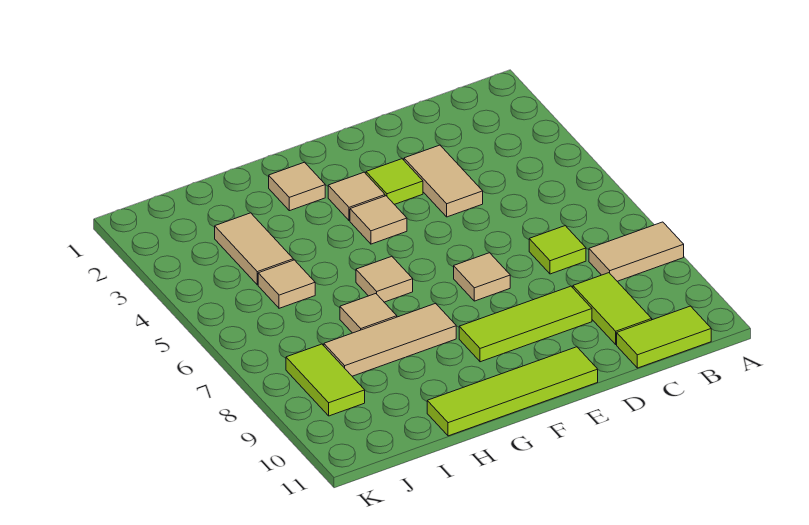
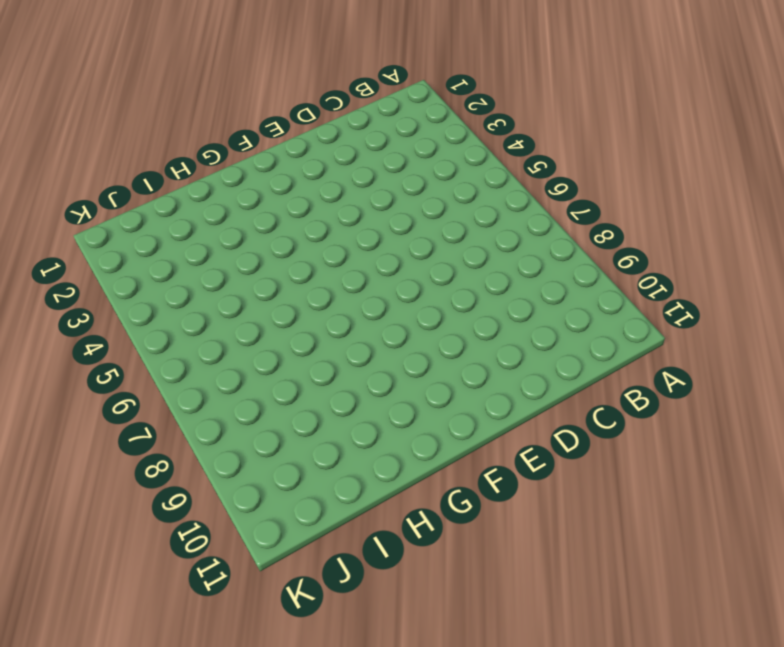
none -> tan 1x2 tile [589,222,684,281]
none -> lime 1x2 tile [617,306,711,368]
none -> lime 1x1 tile [529,226,586,274]

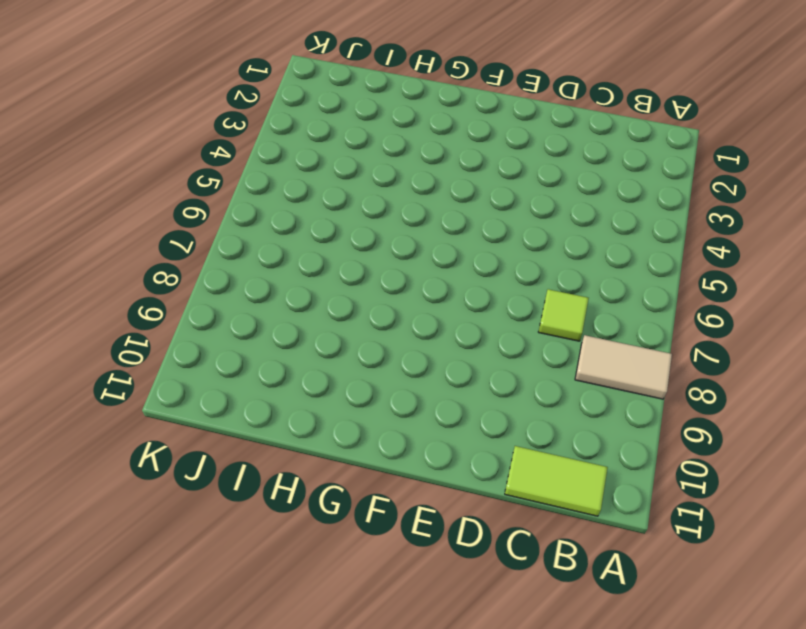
none -> lime 1x2 tile [573,273,652,344]
none -> tan 1x2 tile [404,145,483,217]
none -> lime 1x3 tile [459,286,592,362]

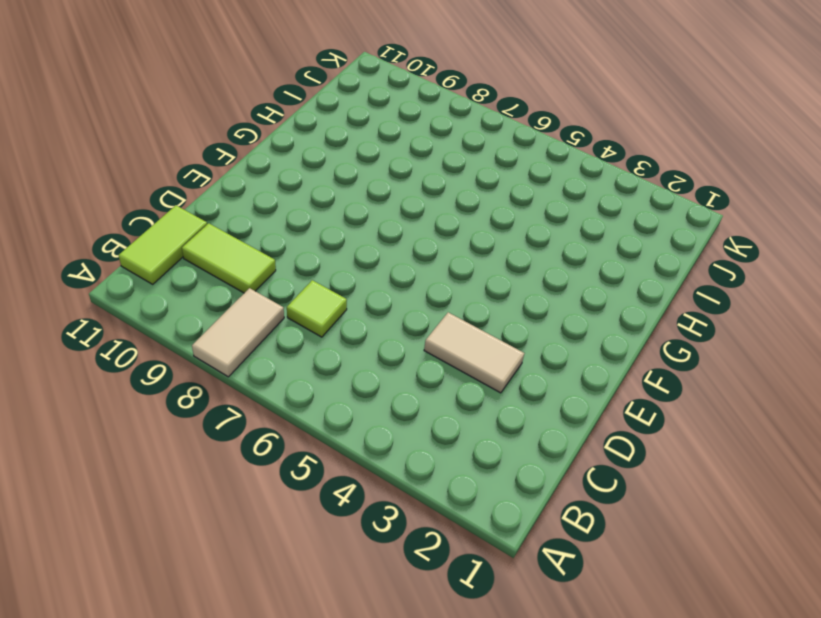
none -> lime 1x3 tile [459,286,592,362]
none -> lime 1x1 tile [366,159,423,204]
none -> tan 1x1 tile [454,253,510,301]

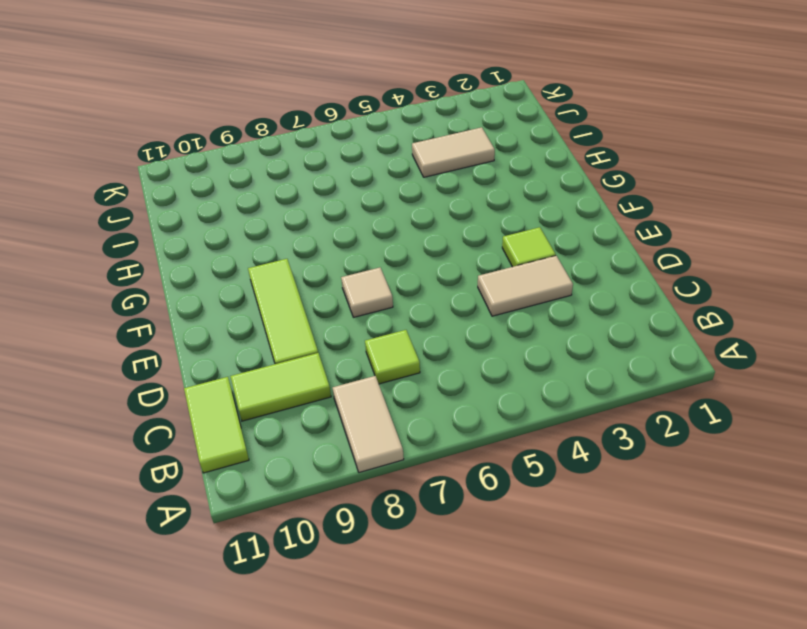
none -> lime 1x4 tile [427,347,598,436]
none -> tan 1x1 tile [328,172,385,221]
none -> tan 1x1 tile [350,196,407,244]

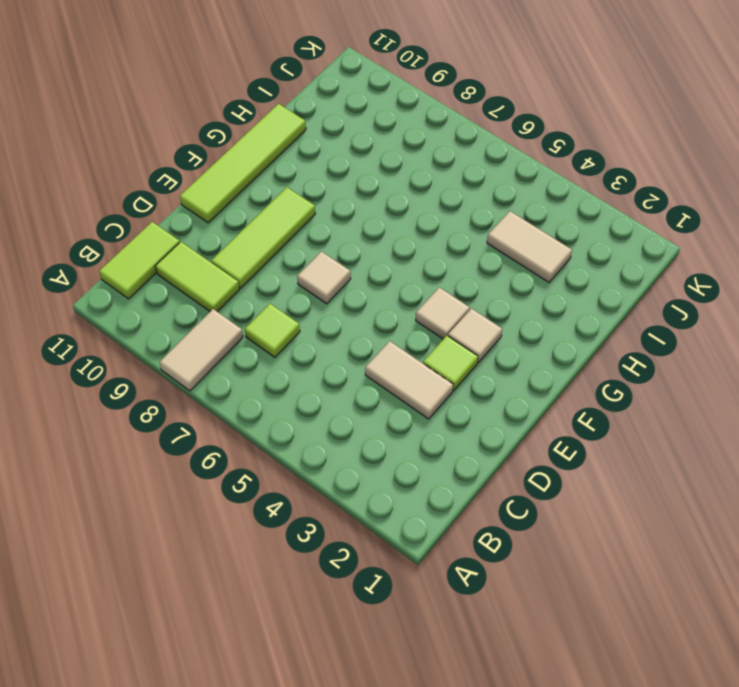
none -> tan 1x1 tile [269,162,325,211]
none -> tan 1x1 tile [356,256,413,302]
none -> tan 1x3 tile [324,303,456,376]

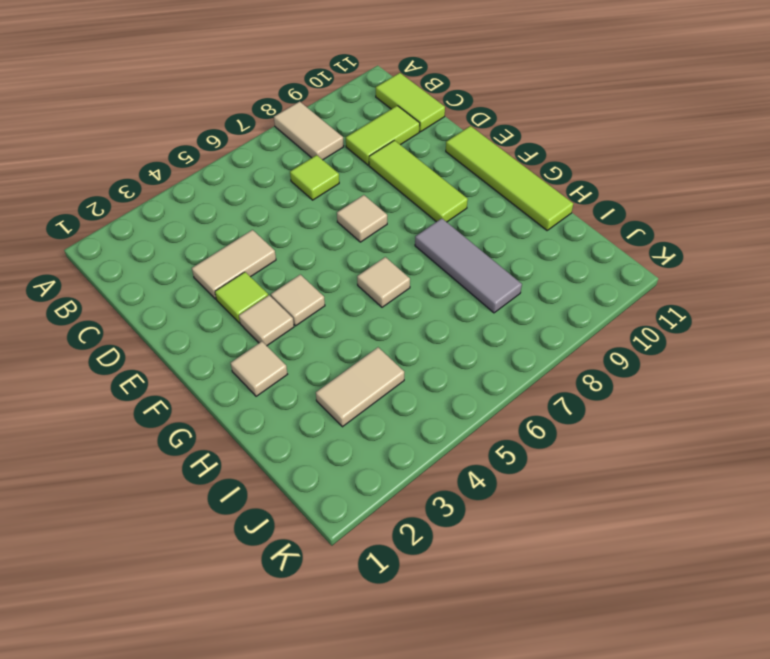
grey 1x3 tile [415,218,522,313] -> tan 1x3 tile [324,303,456,376]
none -> tan 1x1 tile [340,294,397,333]
none -> tan 1x1 tile [258,260,315,308]
none -> lime 1x2 tile [286,344,365,416]

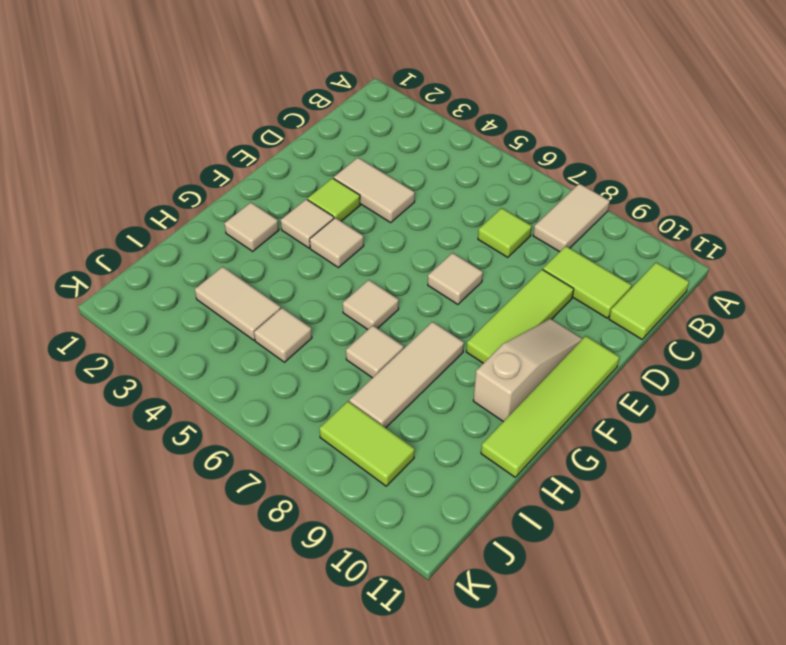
tan 1x3 slope [473,319,582,422] -> none

